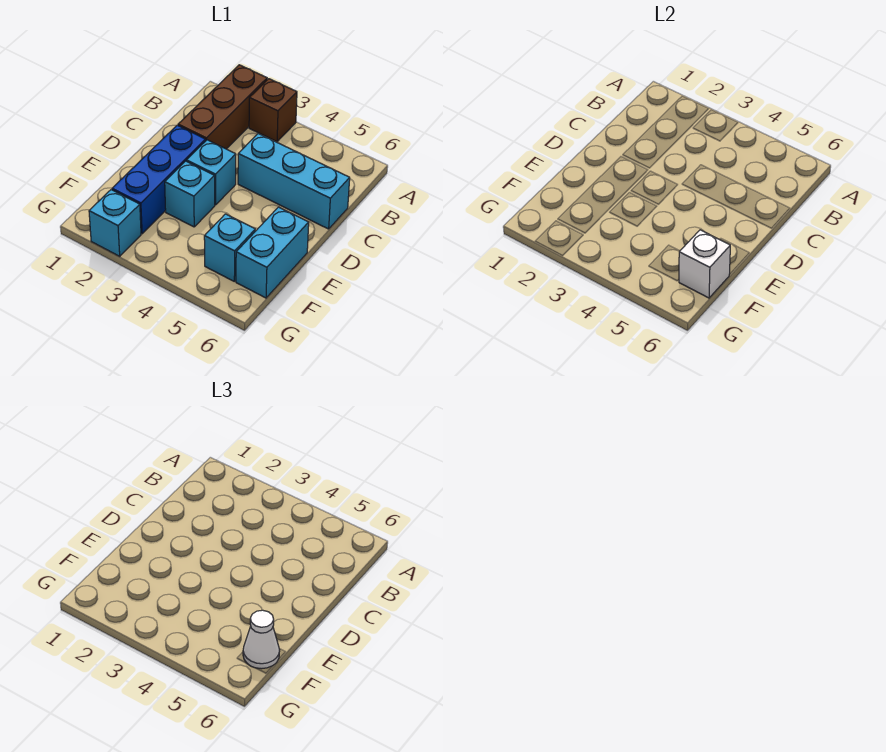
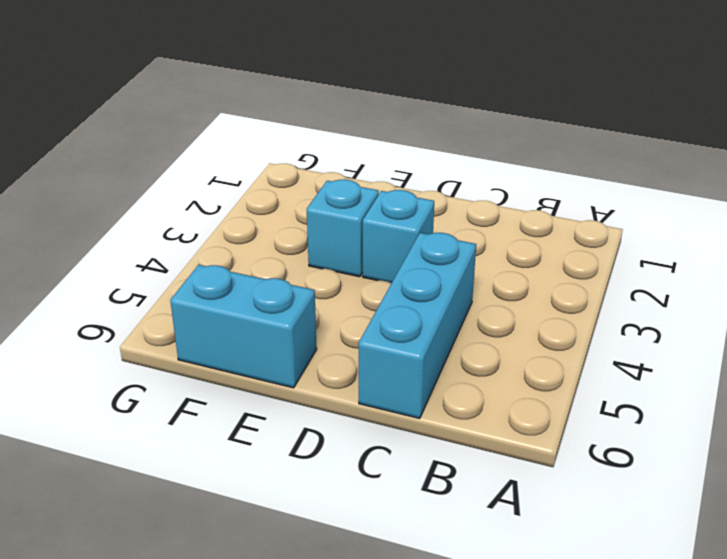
none -> brown 1x3 brick [178,65,267,149]
none -> brown 1x1 brick [249,79,297,142]

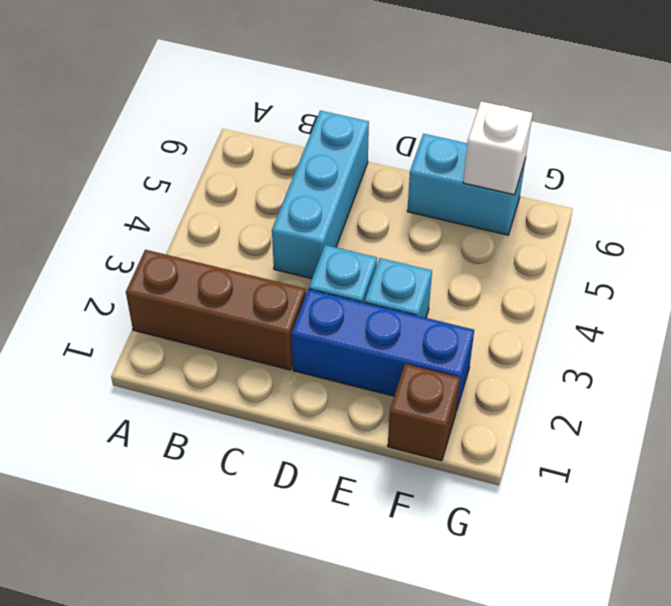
brown 1x1 brick [388,364,460,461] -> brown 1x1 brick moved to [249,79,297,142]
none -> cyan 1x1 brick [204,214,255,281]
none -> cyan 1x1 brick [89,190,141,256]

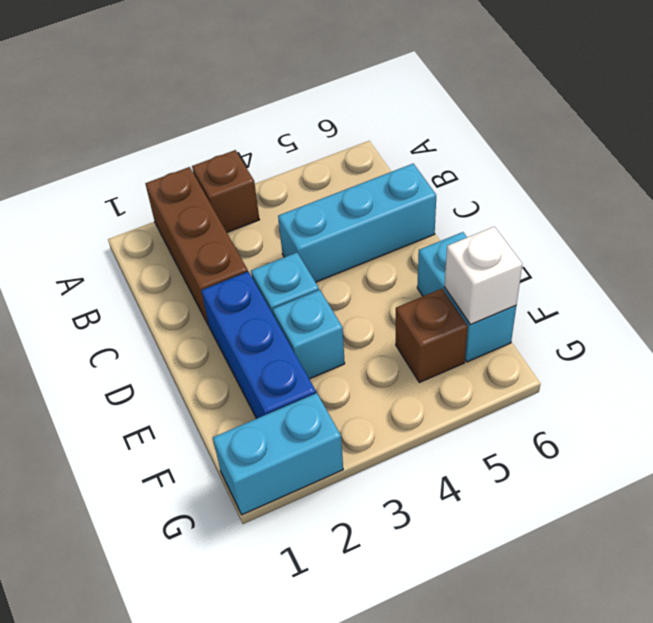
brown 1x1 brick [396,289,468,383] -> cyan 1x1 brick [204,214,255,281]
cyan 1x2 brick [213,393,343,515] -> cyan 1x1 brick [89,190,141,256]
none -> white 1x1 cone [243,610,280,669]

